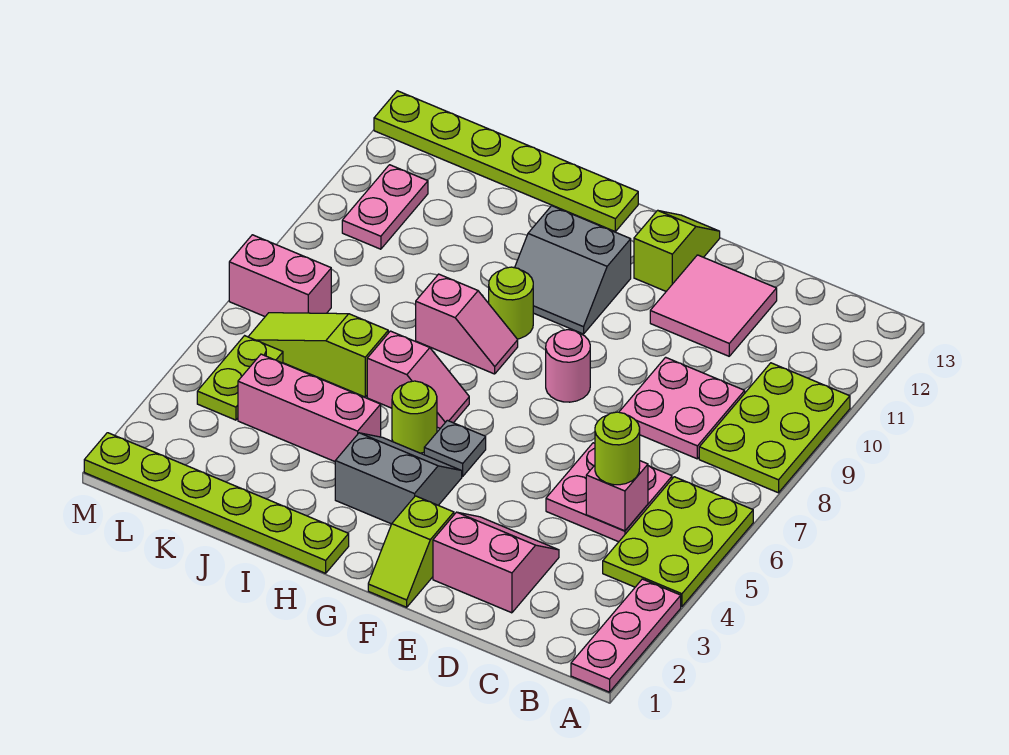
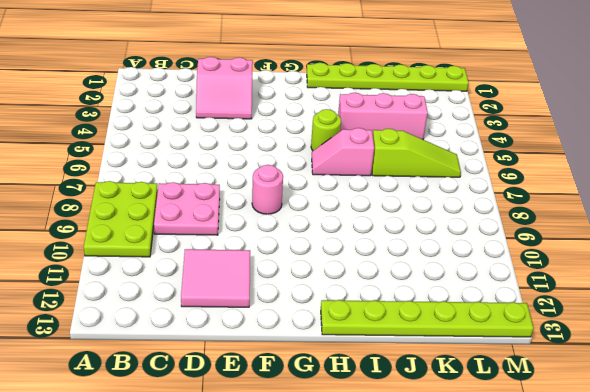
none -> pink 1x3 plate [571,579,681,692]
none -> lime 2x3 plate [603,477,753,607]
none -> pink 2x2 plate [546,443,672,542]

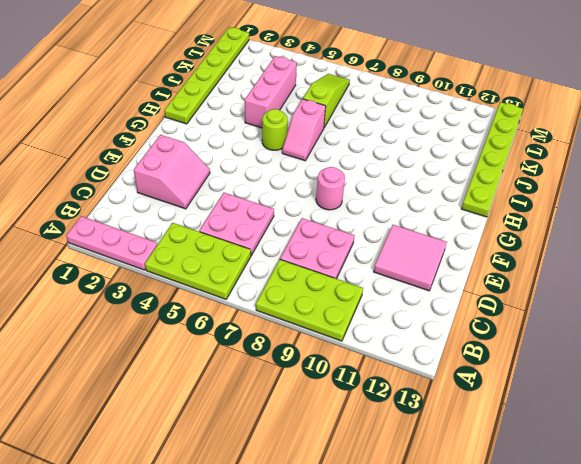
none -> lime 1x2 slope [368,496,454,607]
none -> lime 1x2 slope [634,210,720,291]
none -> grey 2x2 slope [335,433,462,524]

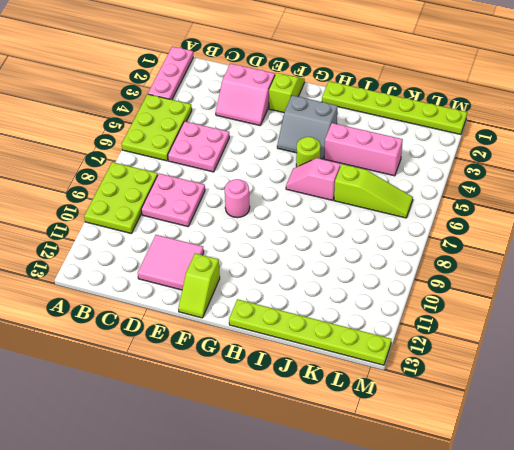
none -> grey 1x1 plate [424,420,486,476]
none -> grey 2x2 slope [515,206,631,334]
none -> pink 1x2 slope [416,274,518,374]

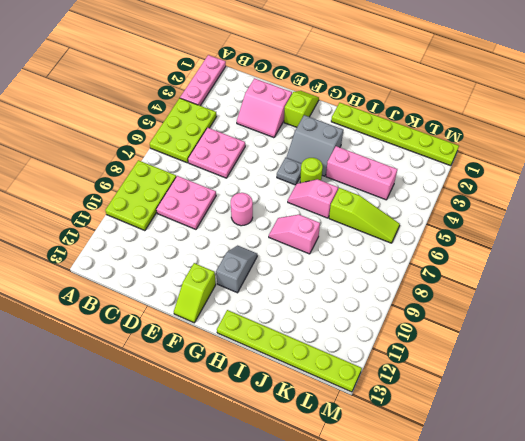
grey 1x2 slope [216,246,257,293] -> grey 2x2 slope [515,206,631,334]
none -> pink 2x2 tile [650,255,777,356]
none -> lime 1x1 round brick [489,267,533,339]
none -> lime 1x2 plate [197,336,283,420]

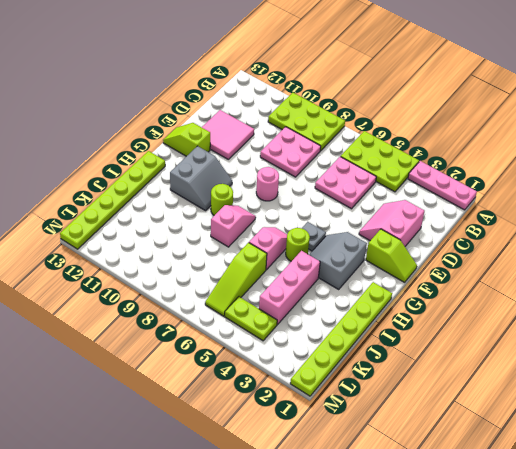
none -> pink 1x2 brick [229,235,331,316]
none -> pink 1x2 plate [342,165,428,249]
none -> pink 1x1 brick [586,461,648,531]

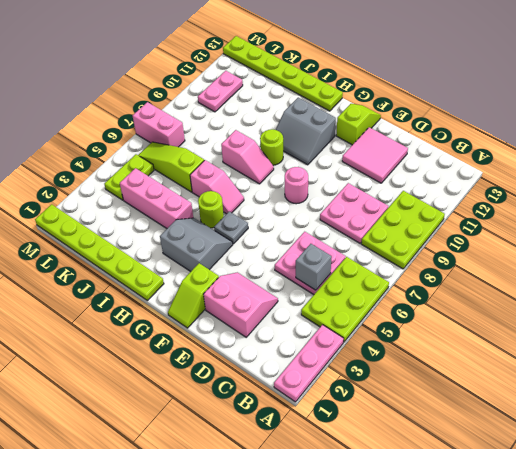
grey 1x1 brick [296,244,332,290] -> pink 1x1 brick [586,461,648,531]
none -> lime 1x1 round brick [595,412,640,485]

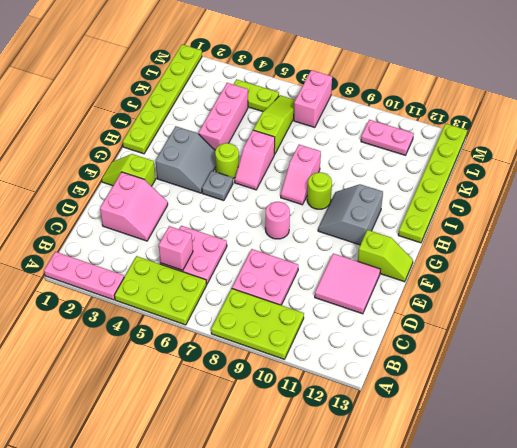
none -> lime 1x1 round brick [595,412,640,485]

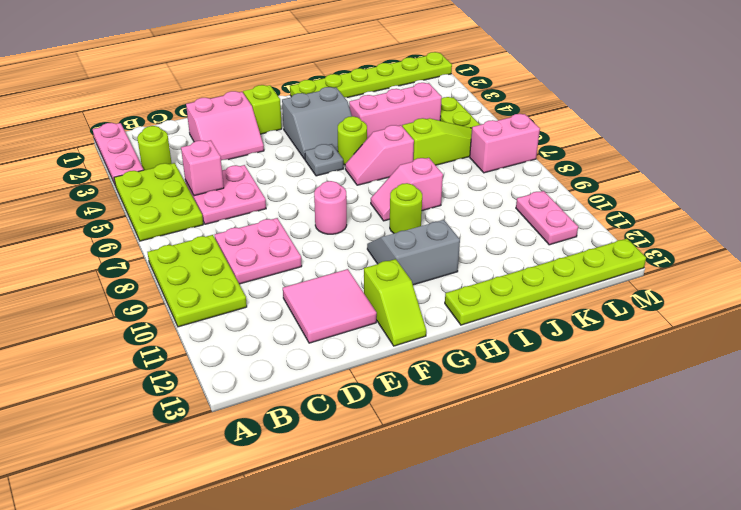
lime 1x1 round brick [137,126,172,170] -> lime 1x1 round brick moved to [595,412,640,485]

